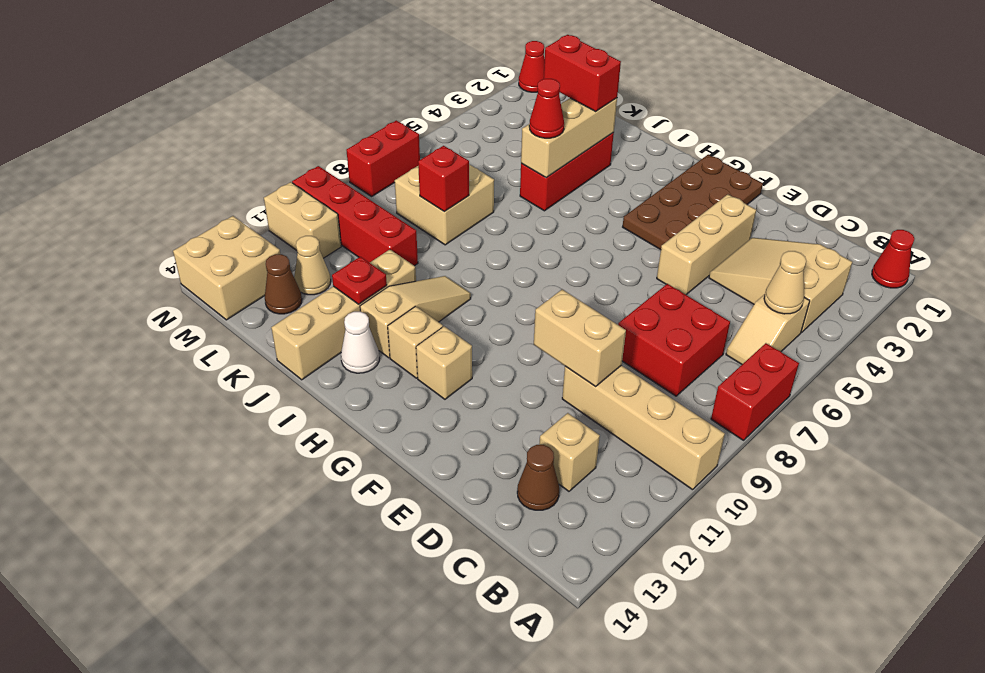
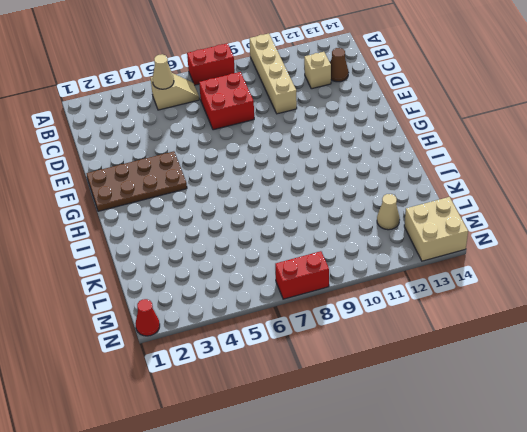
none -> red 1x1 cone [872,230,914,288]
none -> tan 2x3 slope [709,238,852,333]
none -> tan 1x3 brick [657,194,756,295]
none -> tan 1x1 brick [416,326,472,399]

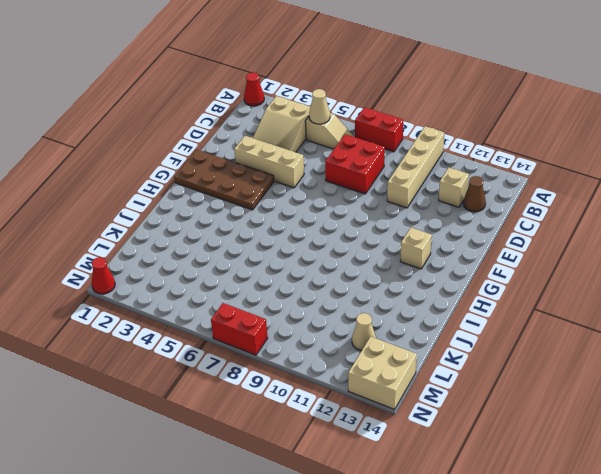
none -> tan 1x1 brick [388,306,443,378]
none -> tan 1x3 slope [360,276,471,358]
none -> white 1x1 cone [341,312,379,373]
none -> red 1x3 brick [520,133,614,211]

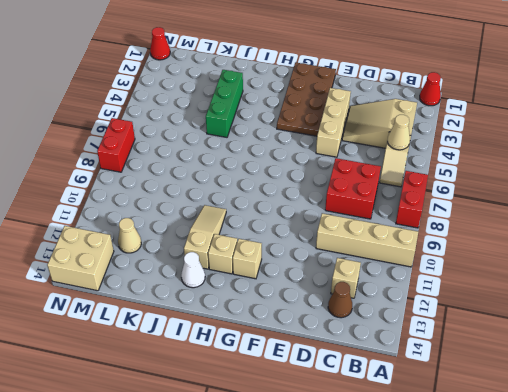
green 1x3 brick [206,70,243,137] -> red 1x3 brick [520,133,614,211]
none -> tan 1x4 brick [271,250,416,380]
none -> tan 2x2 brick [395,164,494,245]
none -> red 1x4 brick [292,166,418,266]
none -> brown 1x1 cone [265,254,302,314]

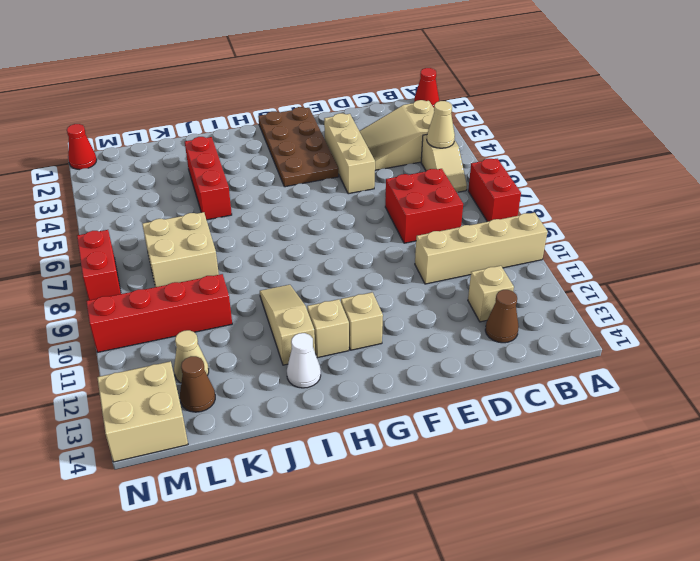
none -> tan 1x4 brick [271,250,416,380]
none -> tan 1x2 brick [264,182,341,258]
none -> tan 1x2 brick [534,289,626,387]
none -> tan 1x3 brick [521,98,617,178]

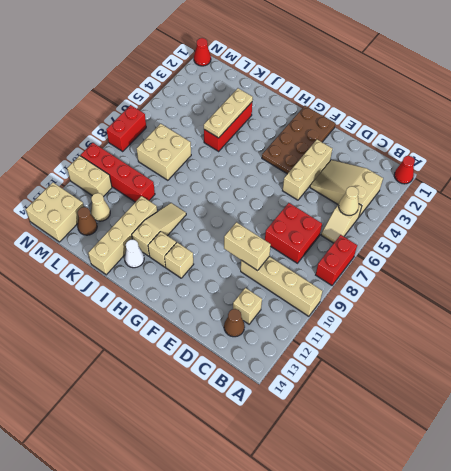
tan 1x3 plate [204,88,253,138] -> tan 1x3 brick [521,98,617,178]
none -> red 1x1 plate [332,257,387,304]
none -> red 1x1 brick [418,146,469,212]
none -> red 1x2 brick [544,35,621,111]
none -> red 1x1 cone [529,79,564,138]

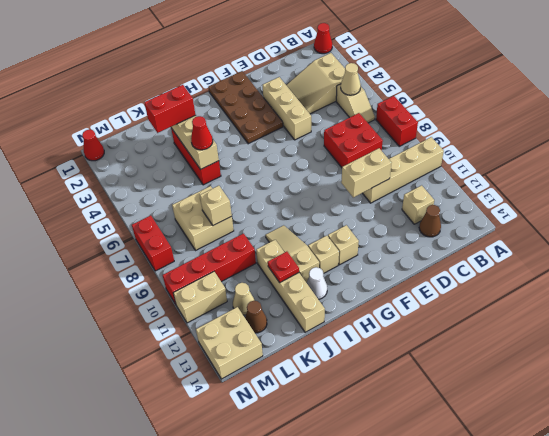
tan 1x1 brick [200,186,232,225] -> red 1x1 brick [418,146,469,212]

